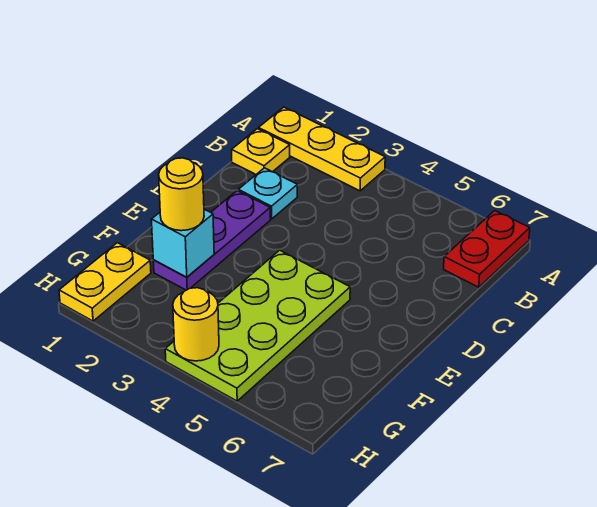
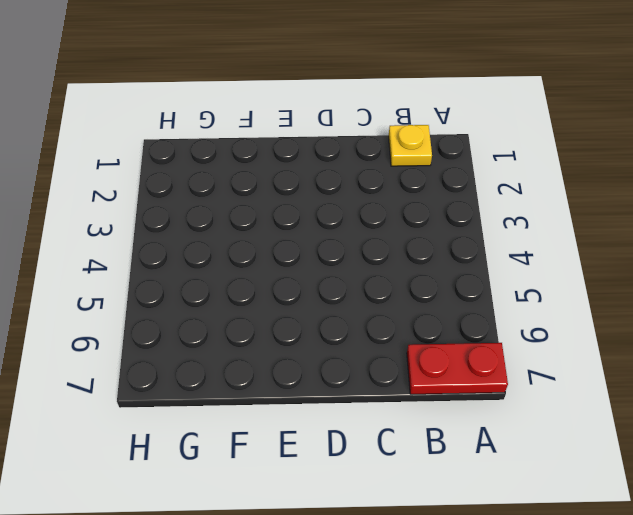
none -> yellow 1x3 plate [259,107,385,191]
none -> cyan 1x1 plate [238,168,297,219]

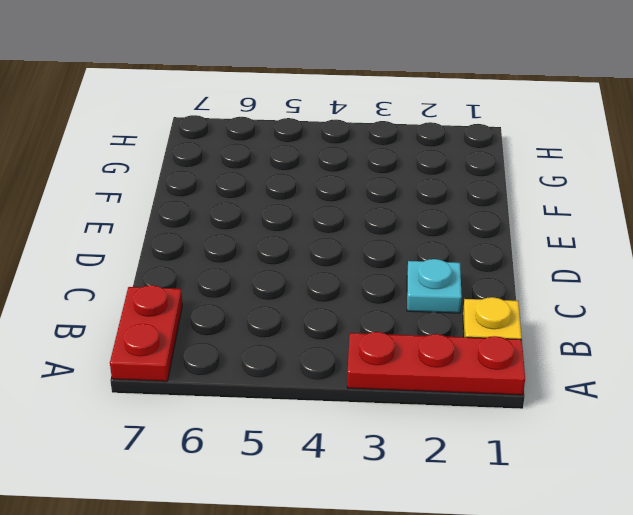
red 1x3 plate [347,332,525,395] -> yellow 1x3 plate [259,107,385,191]
none -> purple 1x3 plate [153,191,270,290]
none -> lime 2x4 plate [165,250,350,401]

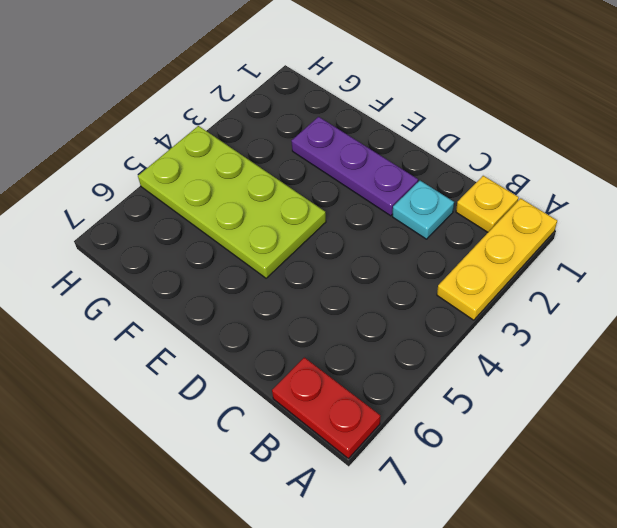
none -> yellow 1x2 plate [59,243,151,321]
none -> cyan 1x1 brick [151,209,214,277]

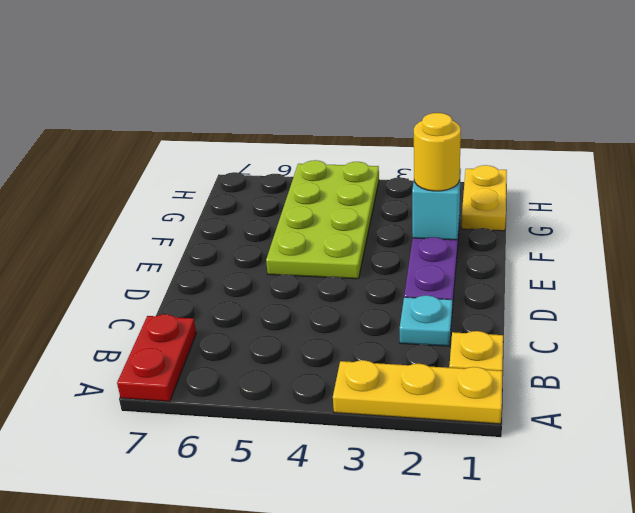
none -> yellow 1x1 round brick [173,288,219,361]

